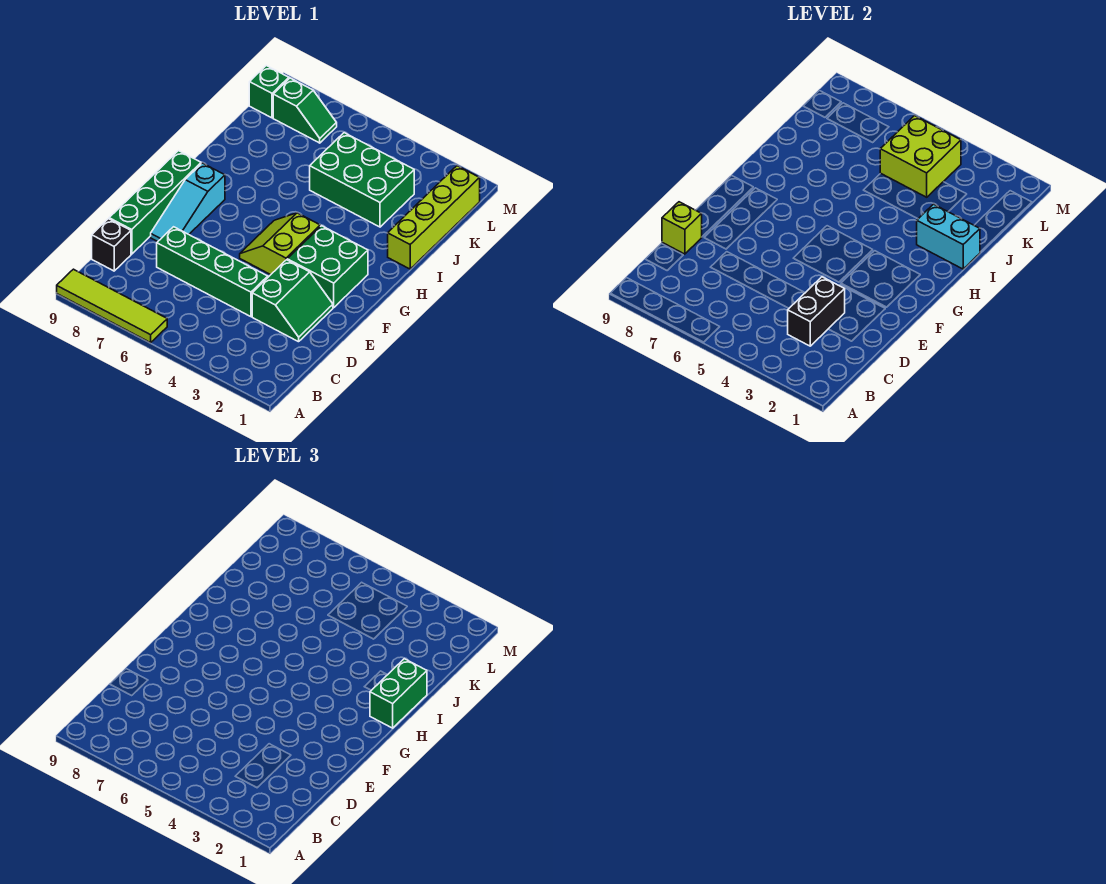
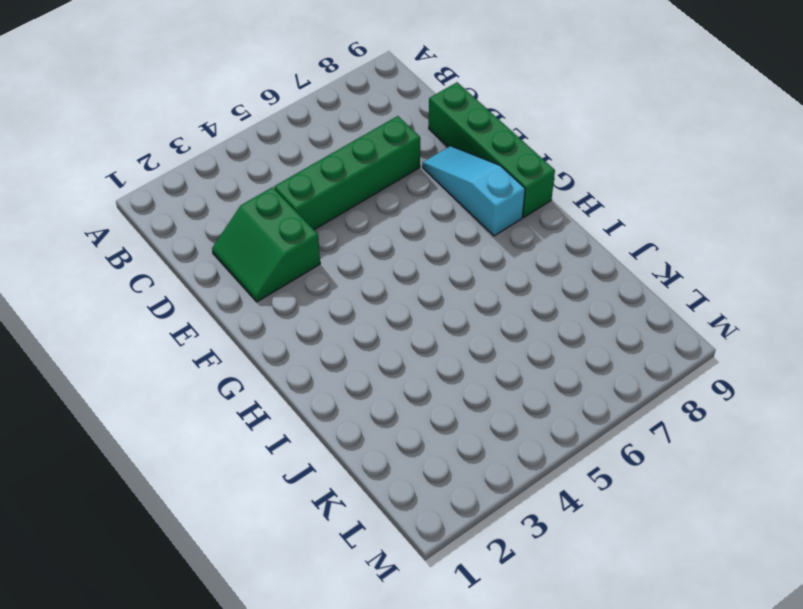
none -> lime 1x4 tile [57,269,167,343]
none -> black 1x1 brick [92,219,131,271]
none -> green 2x2 brick [287,226,368,308]

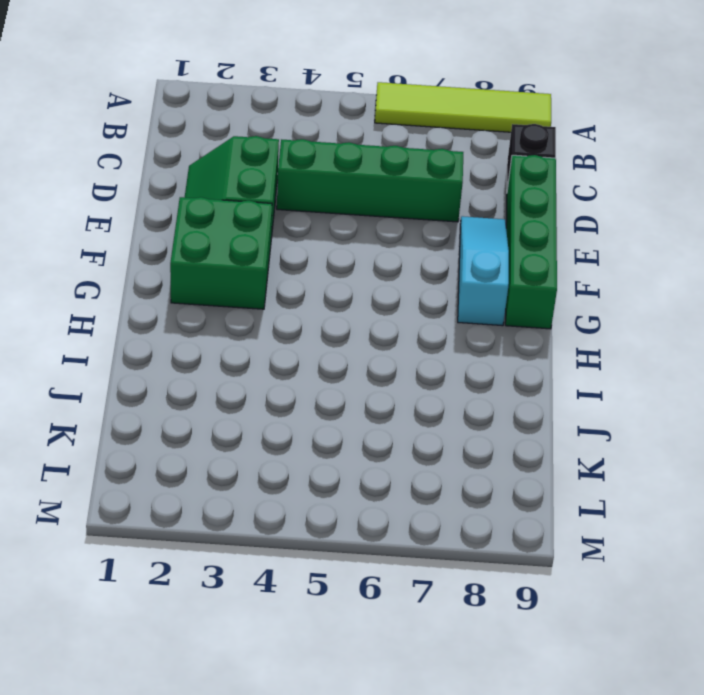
none -> lime 2x2 slope [240,213,320,275]
none -> lime 1x4 brick [388,166,480,269]
none -> green 2x3 brick [310,133,414,227]

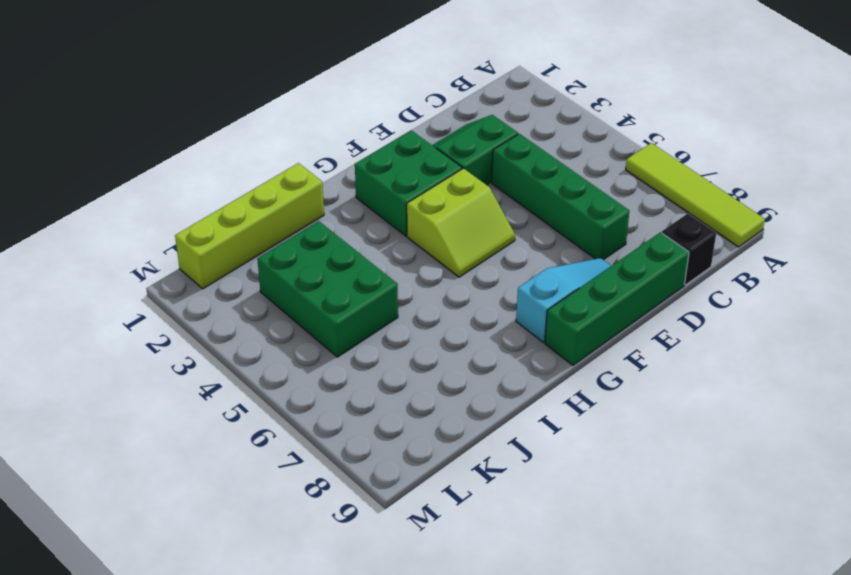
none -> green 1x2 slope [273,78,337,143]
none -> green 1x1 brick [249,66,289,118]
none -> black 1x2 brick [788,277,845,346]

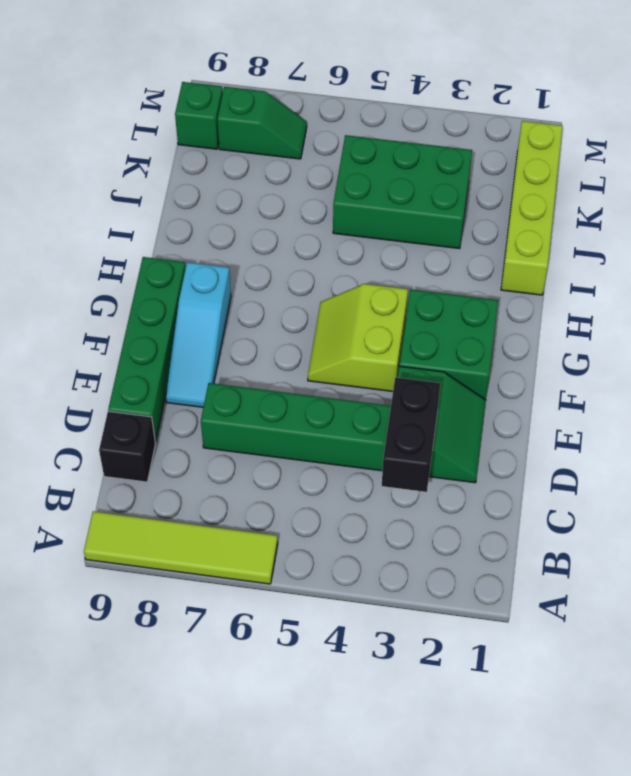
none -> lime 1x1 brick [662,202,702,254]
none -> cyan 1x2 brick [917,204,980,269]
none -> lime 2x2 brick [880,116,961,197]

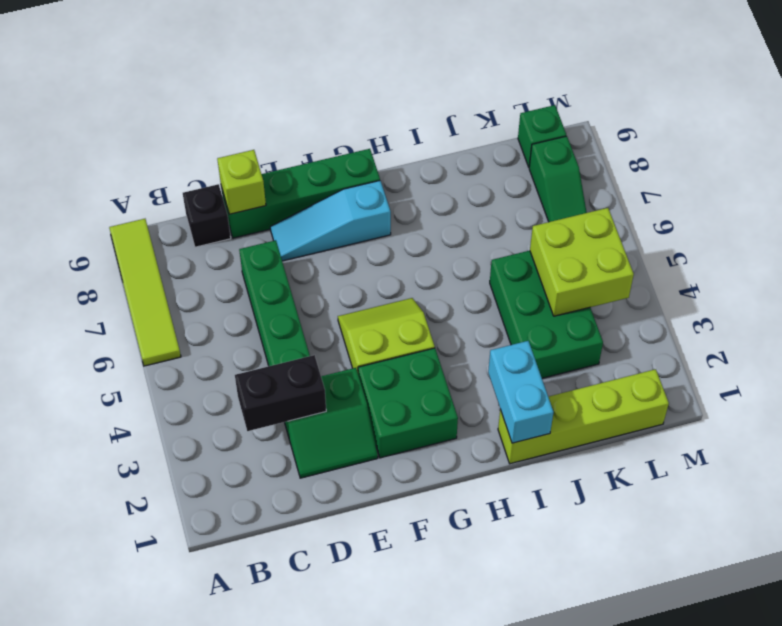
none -> green 1x2 brick [370,659,427,728]

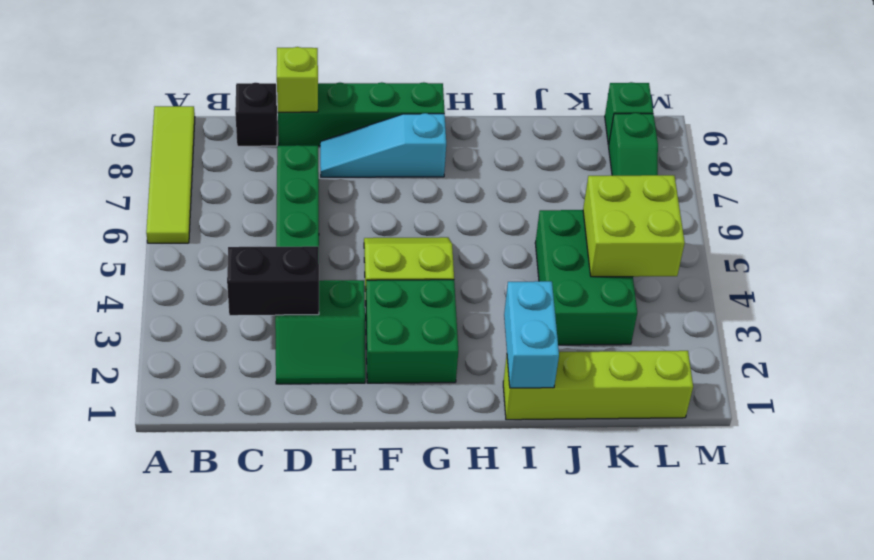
none -> green 1x2 brick [370,659,427,728]

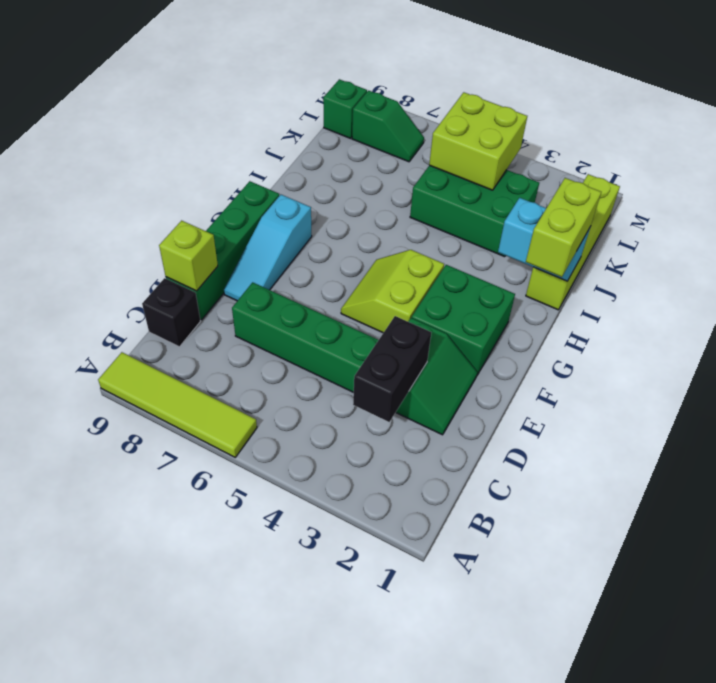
lime 1x2 brick [526,178,601,277] -> green 1x2 brick [370,659,427,728]

